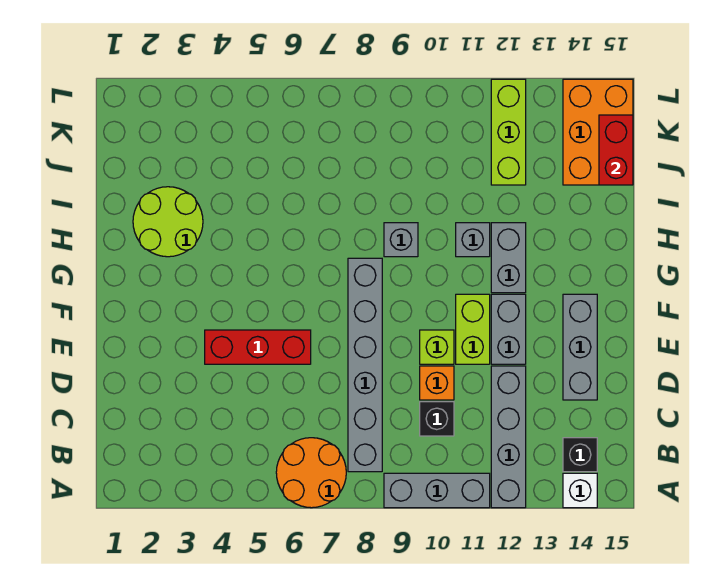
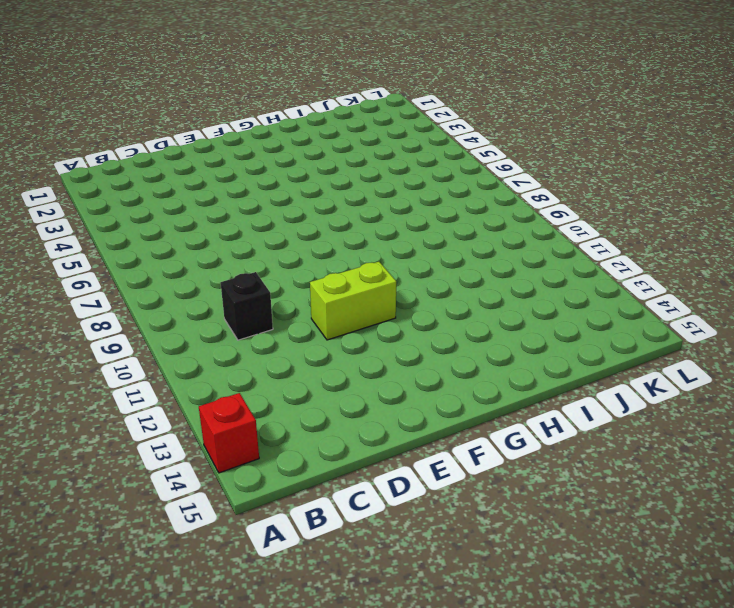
red 1x1 brick [199,393,259,473] -> white 1x1 brick [563,473,597,508]
none -> orange 2x2 round brick [276,438,346,508]
none -> grey 1x3 brick [384,473,490,508]
none -> grey 1x4 brick [491,366,526,508]

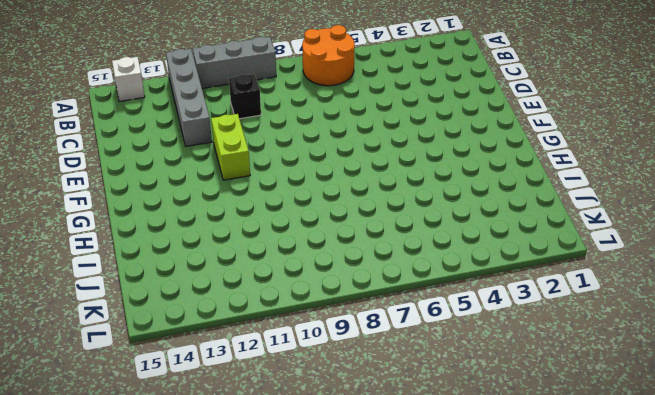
none -> grey 1x6 brick [348,258,382,472]
none -> black 1x1 brick [563,438,597,472]
none -> orange 1x1 brick [420,366,454,400]

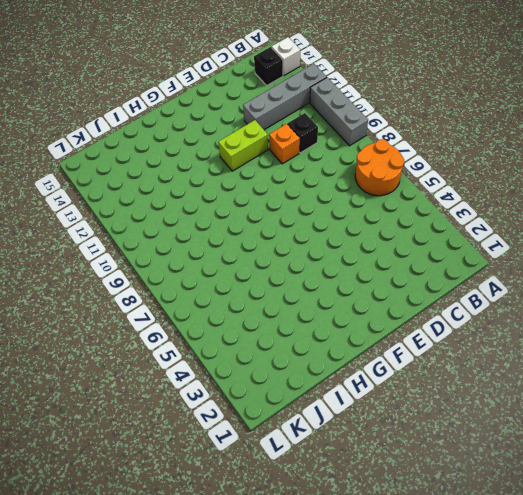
none -> grey 1x6 brick [348,258,382,472]
none -> grey 1x3 brick [563,294,597,400]
none -> red 1x3 brick [205,330,311,364]

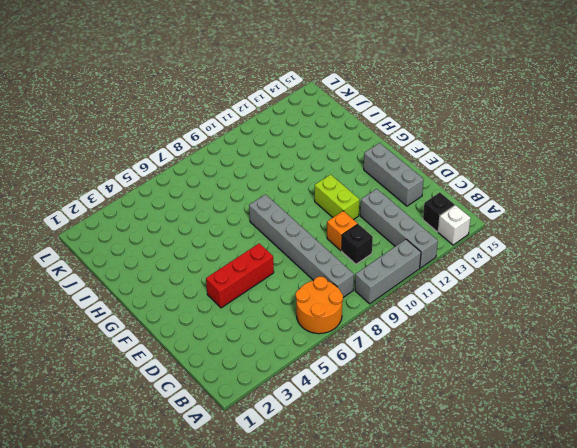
none -> lime 1x1 brick [420,330,454,364]
none -> grey 1x2 brick [491,294,526,364]
none -> grey 1x2 brick [491,223,526,293]

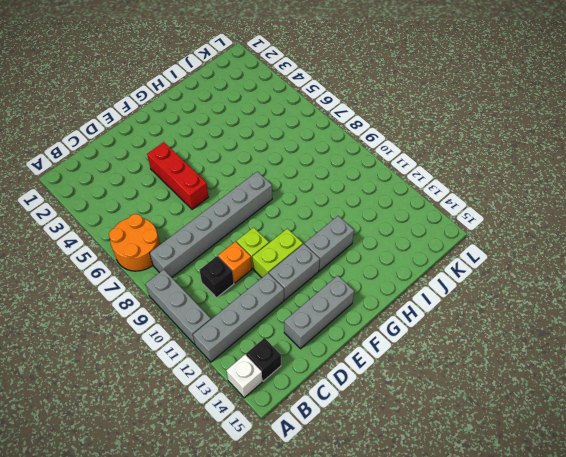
none -> lime 2x2 round brick [133,187,203,257]
none -> grey 1x1 brick [384,223,418,257]
none -> grey 1x1 brick [456,223,490,257]

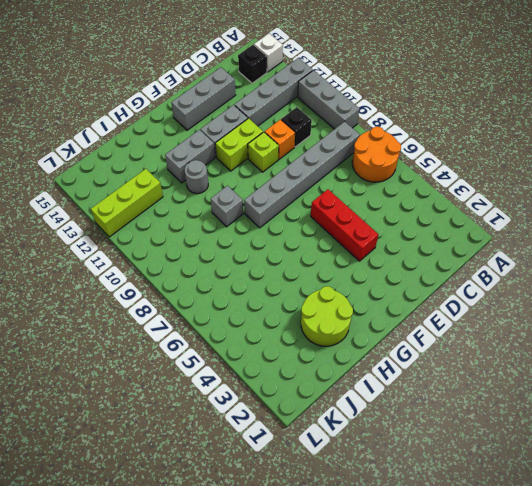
grey 1x1 round brick [184,160,208,194] -> grey 1x1 brick [456,223,490,257]
none -> orange 2x3 brick [563,79,633,185]
none -> red 1x2 brick [599,115,633,185]

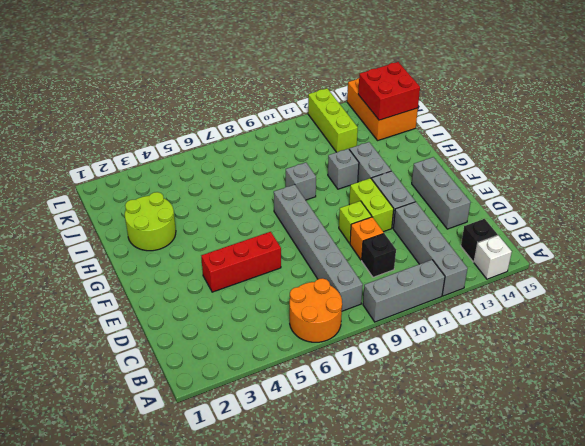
red 2x2 brick [358,62,420,120] -> red 1x2 brick [599,115,633,185]

